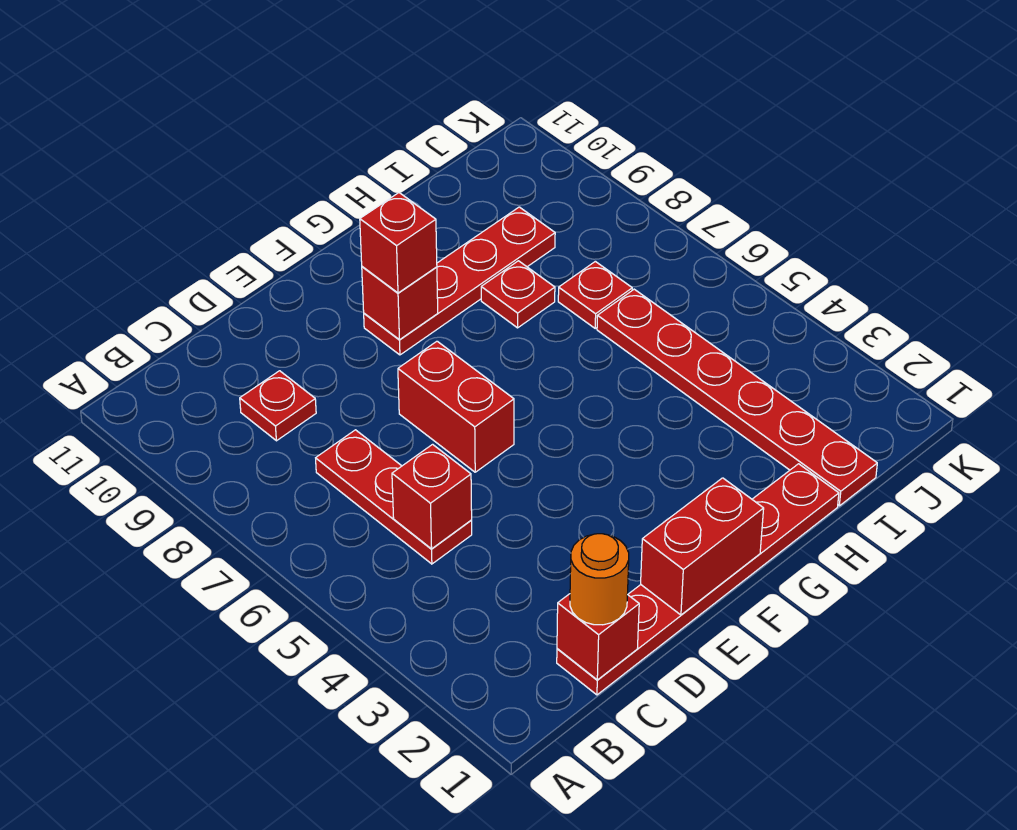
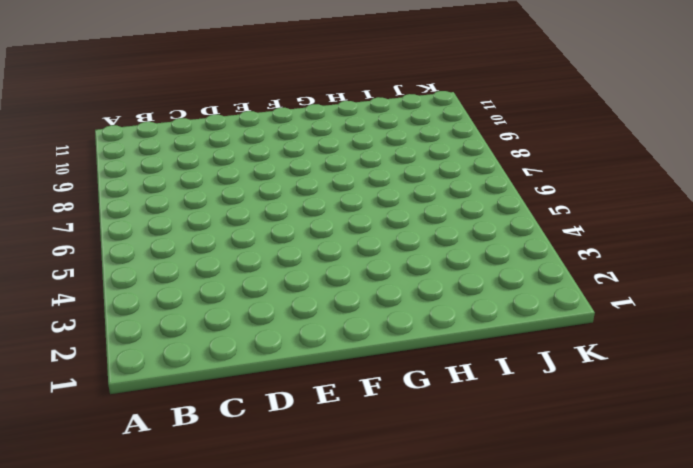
none -> red 1x6 plate [557,464,839,695]
none -> red 1x3 plate [316,430,472,564]
none -> red 1x1 plate [240,371,316,441]

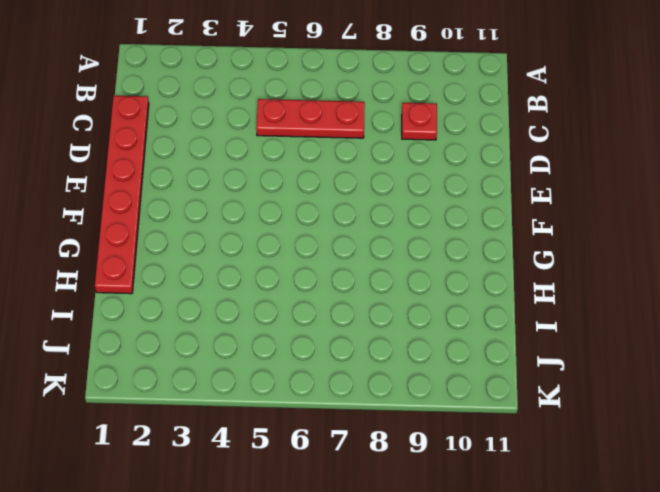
none -> red 1x2 brick [398,341,514,472]
none -> red 1x4 plate [364,207,555,355]
none -> red 1x1 plate [481,261,555,328]

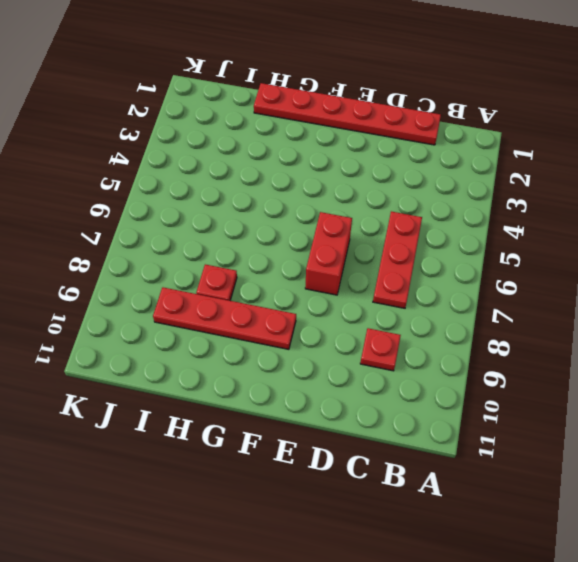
none -> red 1x6 plate [597,289,877,506]
none -> red 1x1 plate [558,261,632,328]
none -> red 1x1 brick [557,594,639,680]

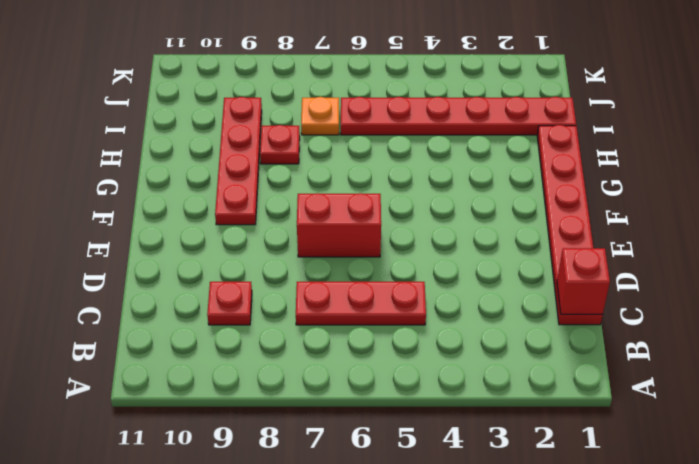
orange 1x1 plate [301,97,339,135] -> red 1x1 plate [558,261,632,328]
none -> red 1x1 brick [392,444,472,549]
none -> red 1x2 brick [641,478,764,615]
none -> red 1x1 brick [362,267,438,340]

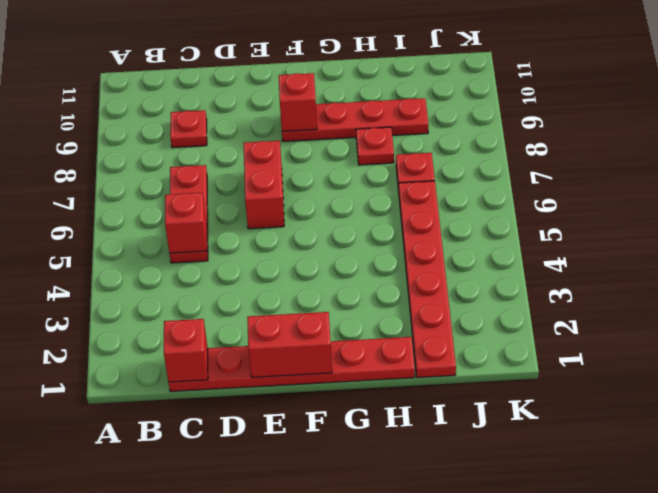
none -> orange 1x1 round brick [570,534,629,625]
none -> red 1x1 brick [360,193,437,293]

